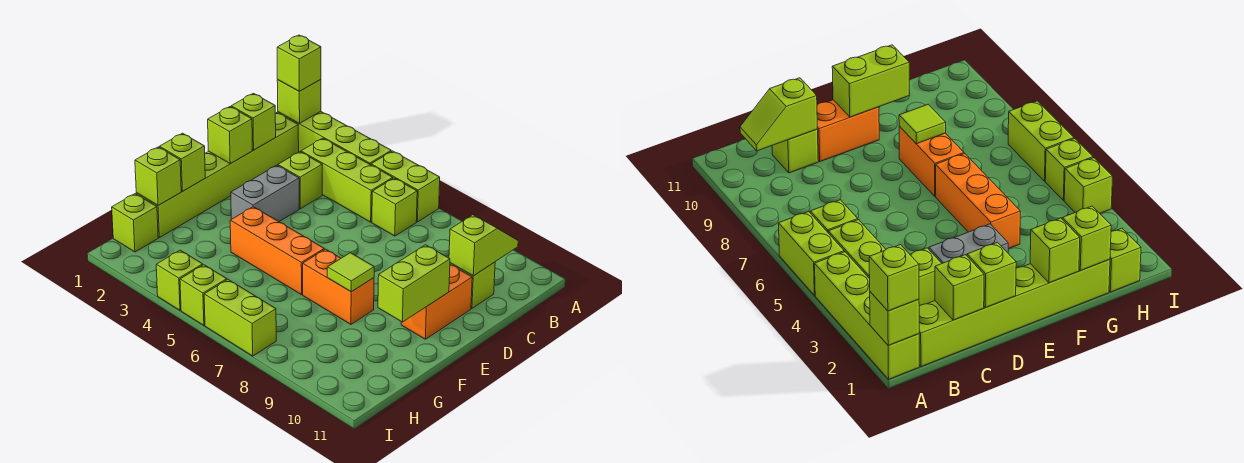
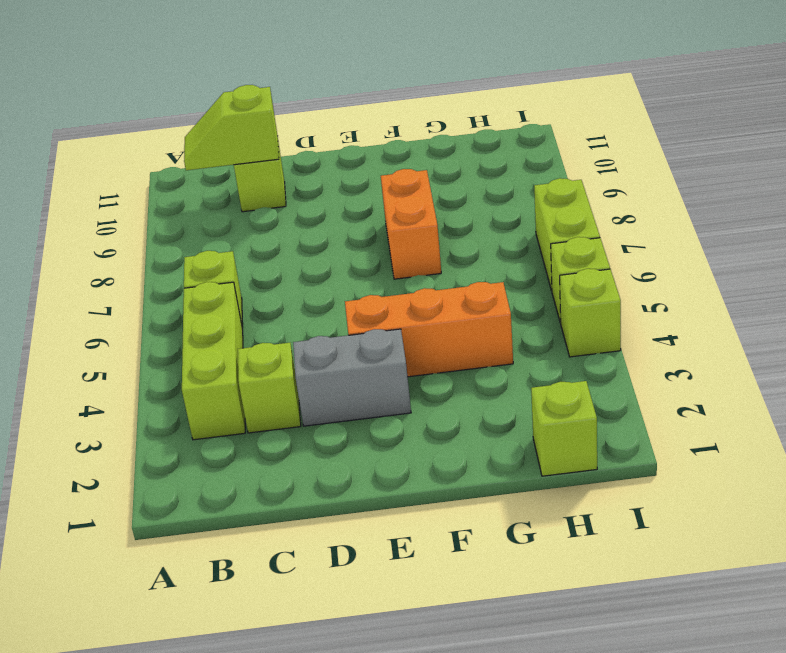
orange 1x3 brick [345,282,513,377] -> orange 1x3 brick turned to [230,207,324,295]
none -> lime 1x4 brick [278,111,391,165]
none -> lime 1x2 brick [371,151,440,222]
none -> lime 1x6 brick [136,113,299,238]

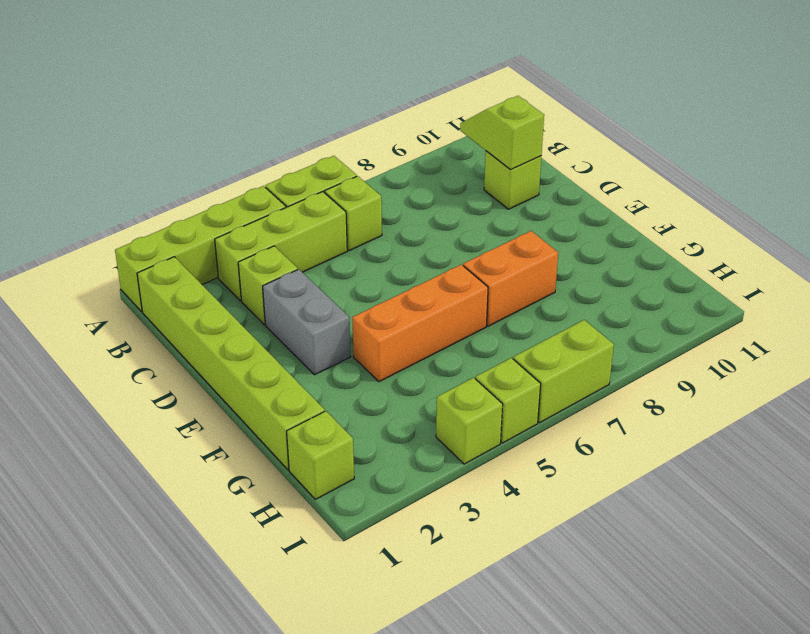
none -> orange 1x2 brick [401,265,472,339]
none -> lime 1x1 brick [277,80,321,123]
none -> lime 1x1 brick [231,93,276,150]

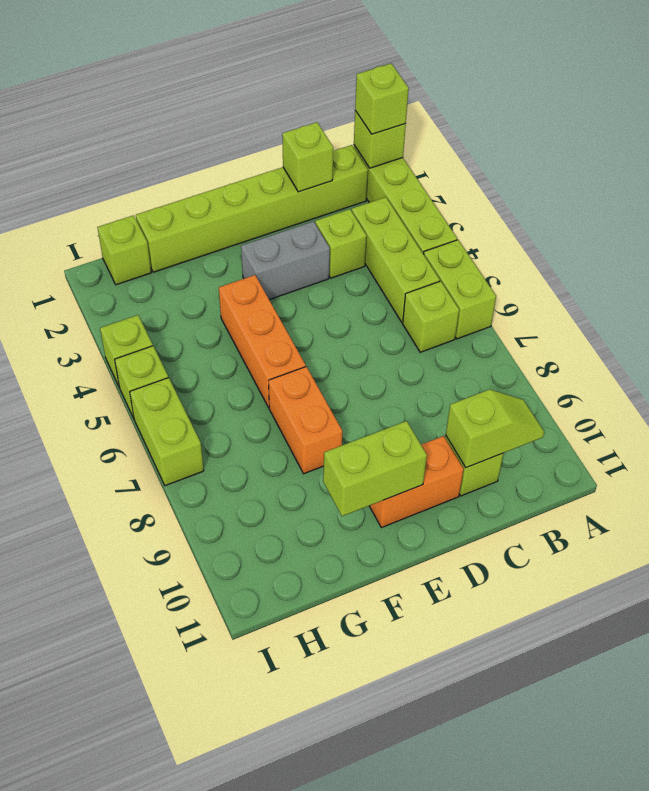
none -> lime 1x1 brick [208,107,252,164]
none -> lime 1x1 brick [159,133,205,191]
none -> lime 1x1 tile [327,253,374,292]

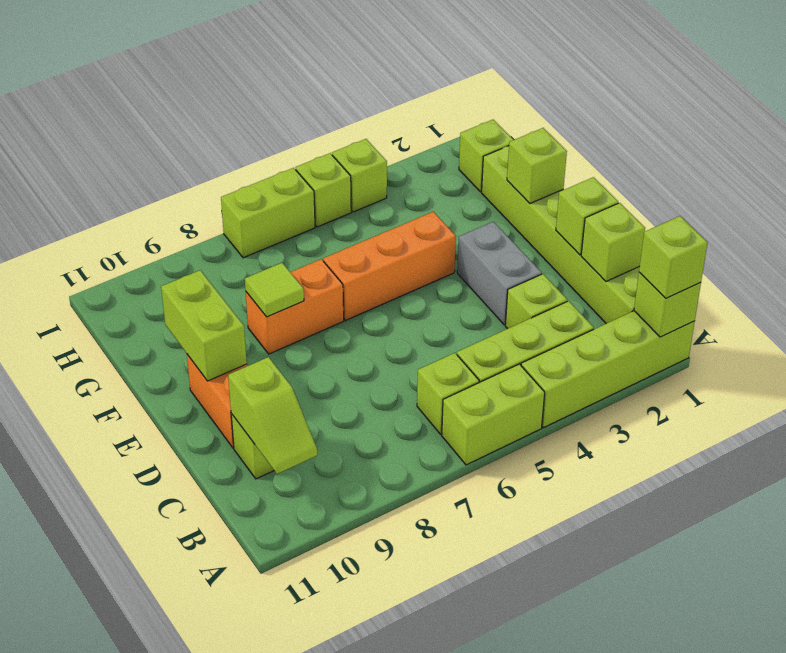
none -> lime 1x1 brick [135,147,181,205]

